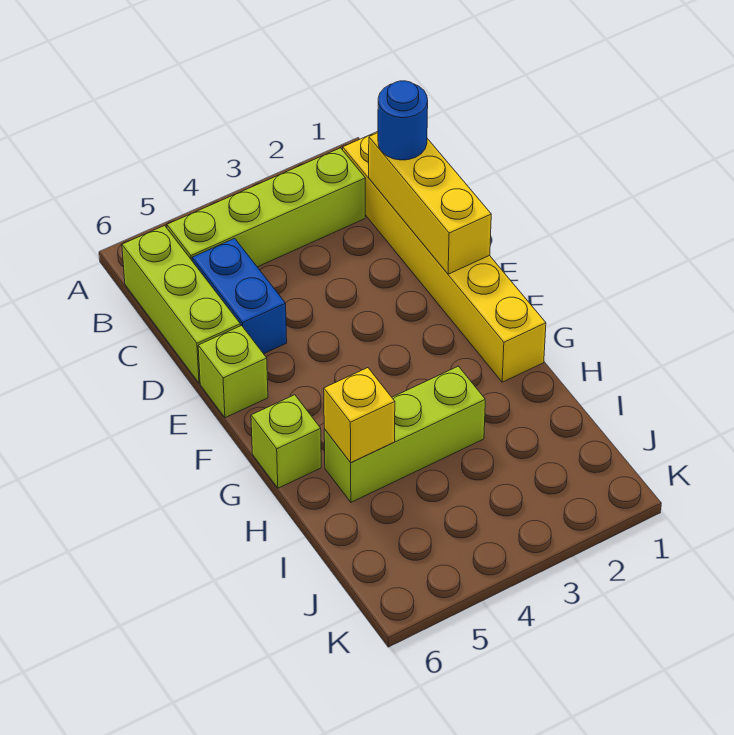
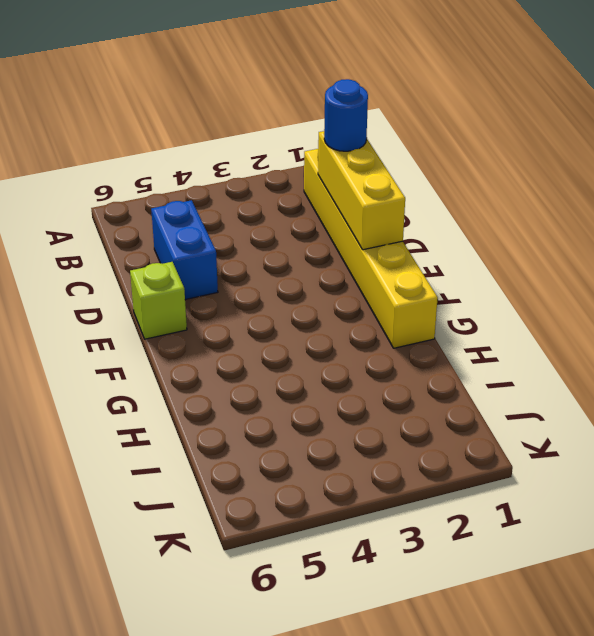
none -> lime 1x4 brick [167,148,365,267]
none -> lime 1x3 brick [122,226,240,383]

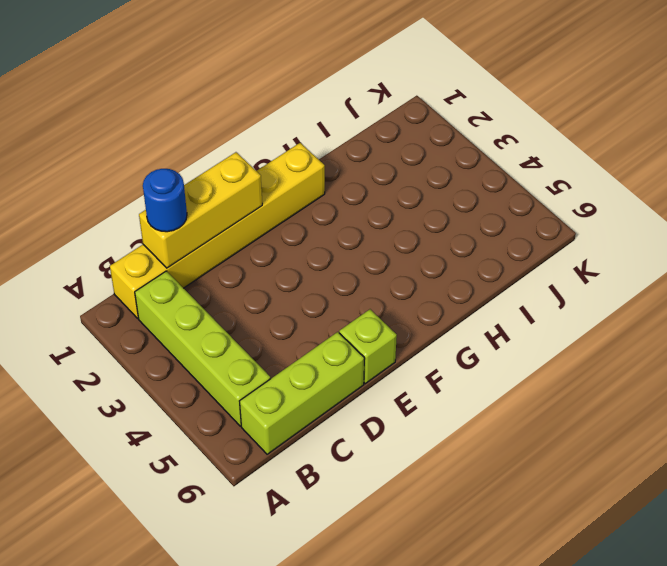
none -> blue 1x2 brick [192,238,287,354]
none -> lime 1x1 brick [251,395,321,488]

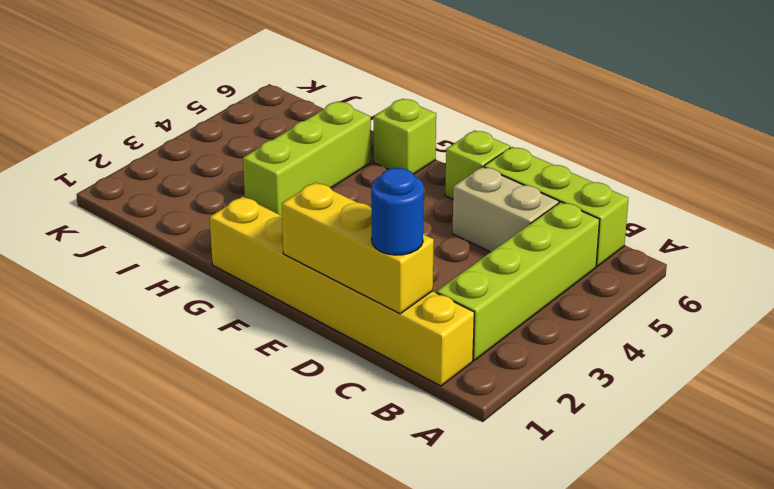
tan 1x2 brick [452,167,559,252] -> blue 1x2 brick [192,238,287,354]
none -> yellow 1x1 brick [324,368,395,463]

